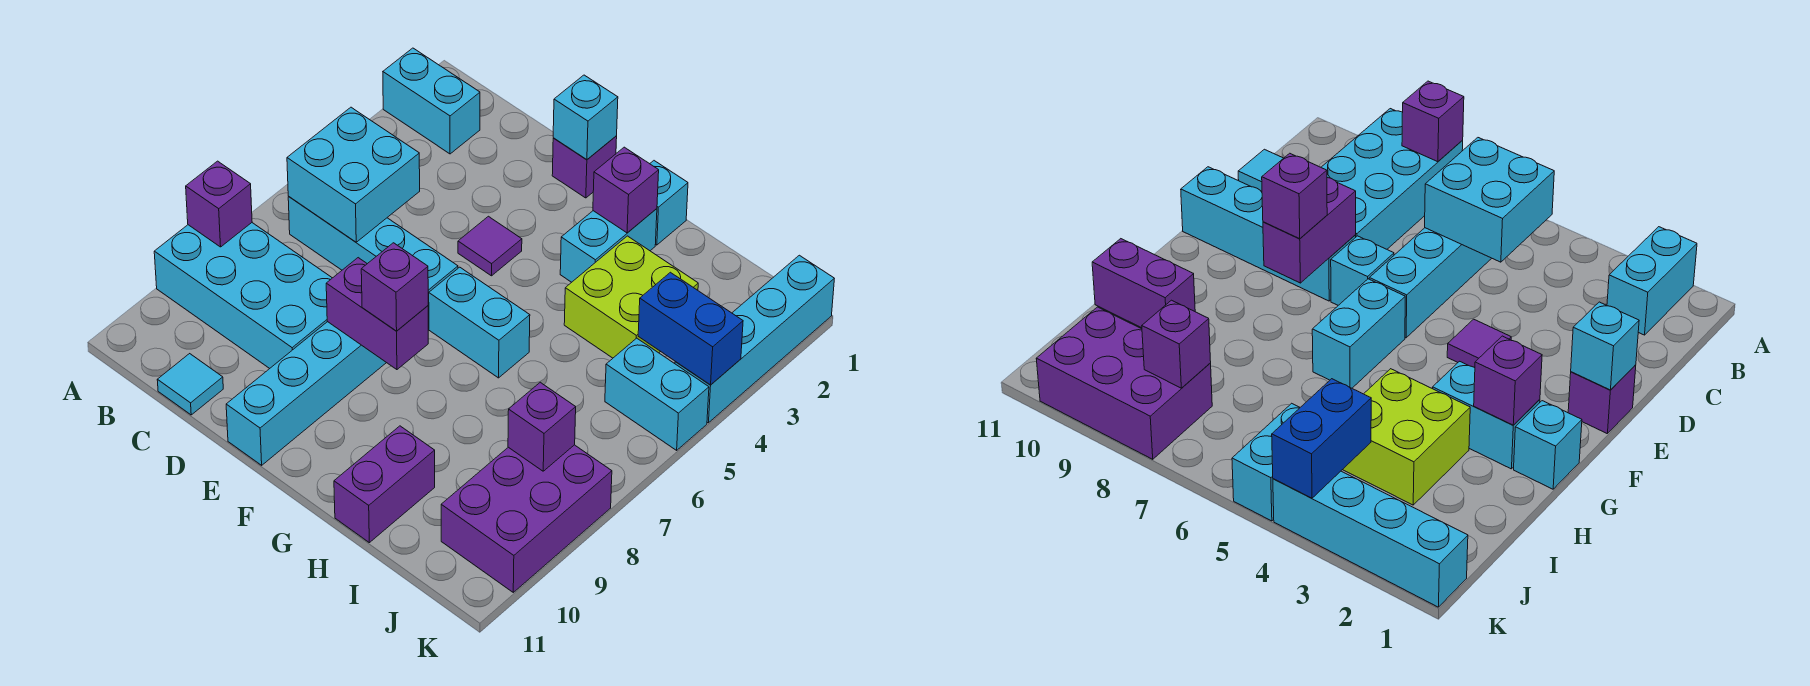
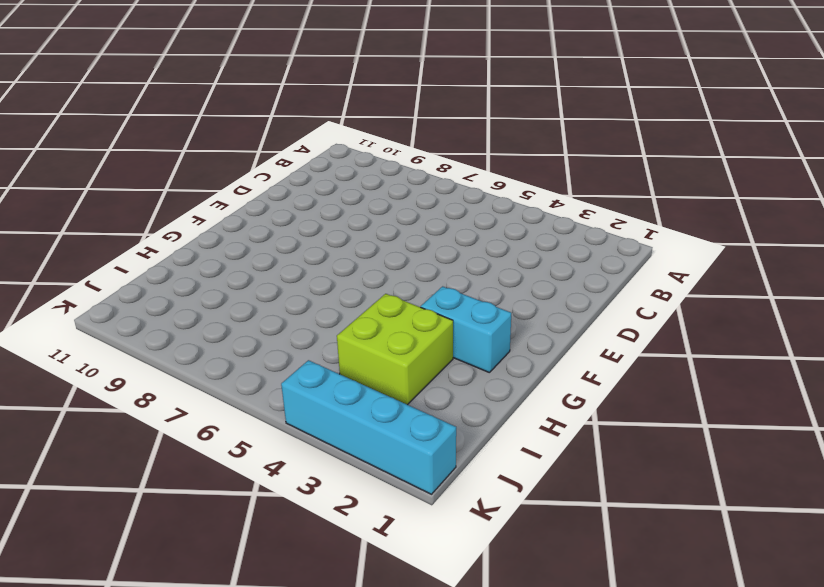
none -> cyan 1x2 brick [383,48,480,154]
none -> cyan 2x4 brick [154,223,332,369]
none -> cyan 1x4 brick [288,197,458,328]

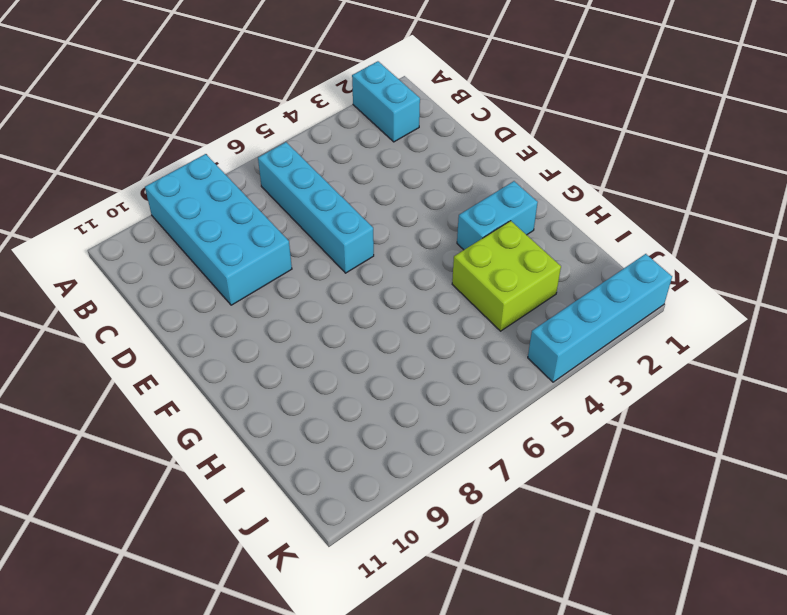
none -> cyan 1x1 tile [157,354,223,415]
none -> purple 1x1 brick [552,136,617,198]
none -> purple 1x1 tile [458,216,522,276]

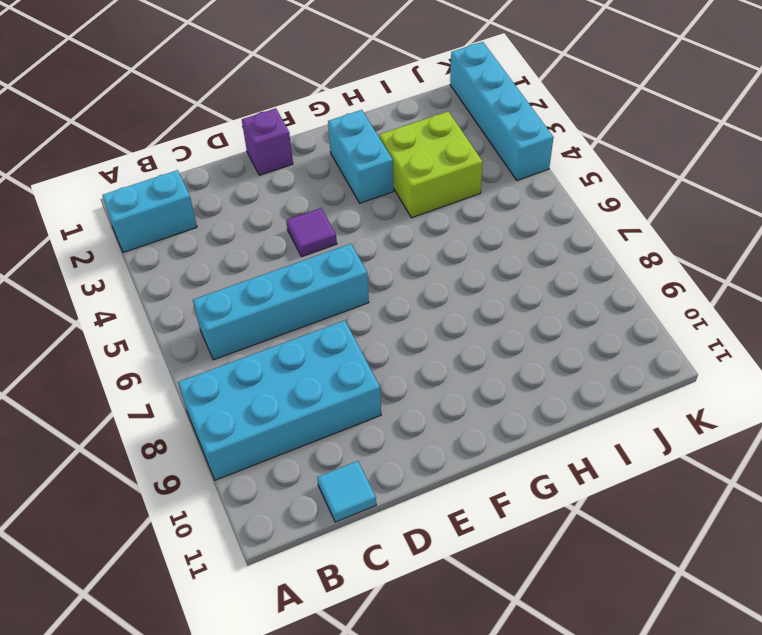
none -> cyan 1x1 brick [1331,236,1394,305]
none -> cyan 1x4 brick [226,322,386,465]
none -> cyan 1x2 brick [429,267,530,378]

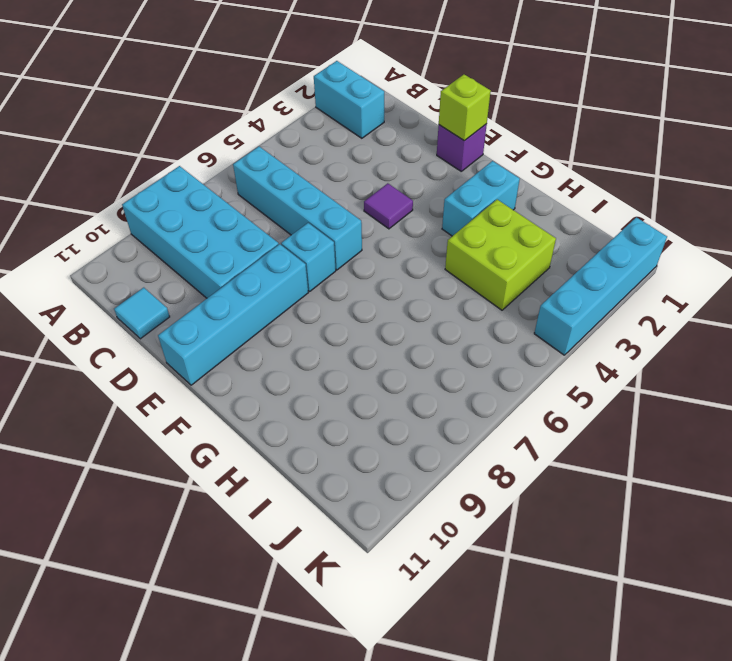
lime 1x1 brick [439,75,491,141] -> cyan 1x1 brick [553,75,618,160]
none -> cyan 1x2 brick [429,267,530,378]
none -> cyan 1x1 brick [650,161,688,245]
none -> purple 1x2 brick [334,426,435,543]

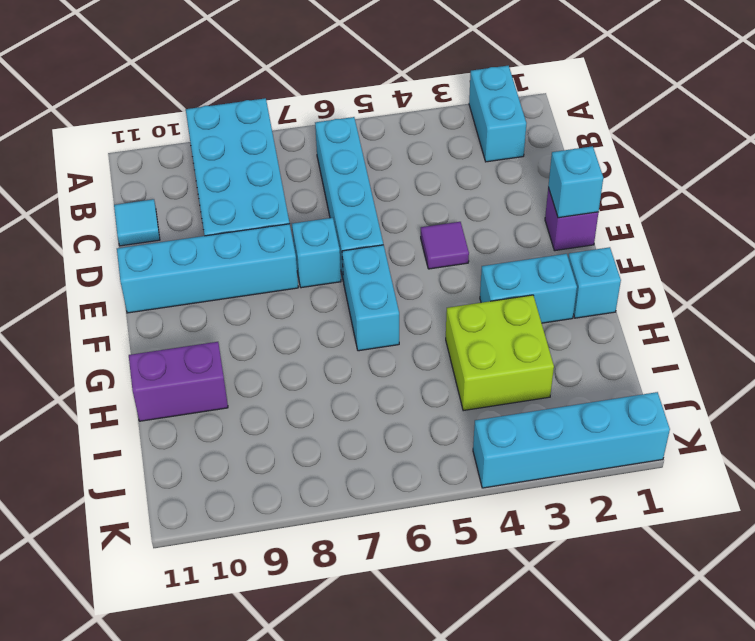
none -> cyan 1x2 brick [605,338,709,450]
none -> purple 2x3 brick [441,445,612,592]
none -> purple 1x1 brick [186,161,252,247]

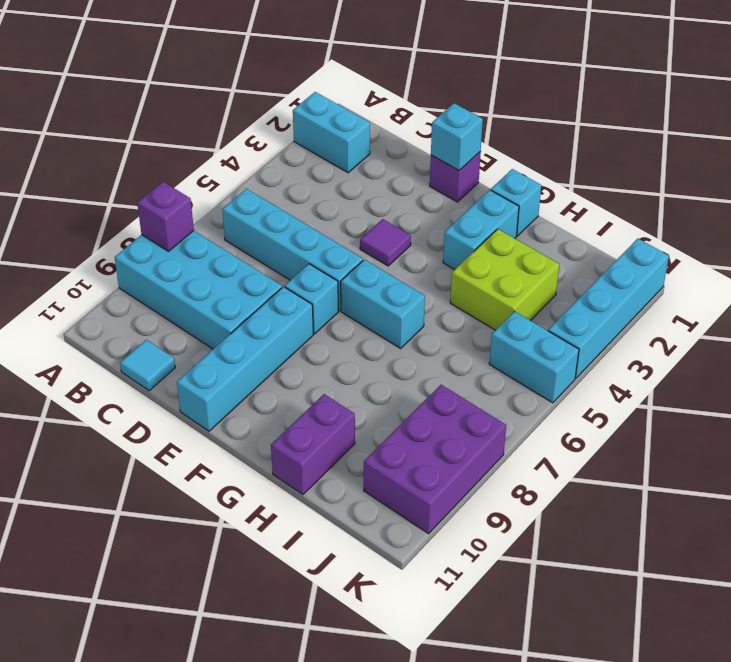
none -> cyan 2x2 brick [287,107,420,242]
none -> purple 1x2 brick [326,258,428,370]
none -> purple 1x1 brick [593,147,659,233]

